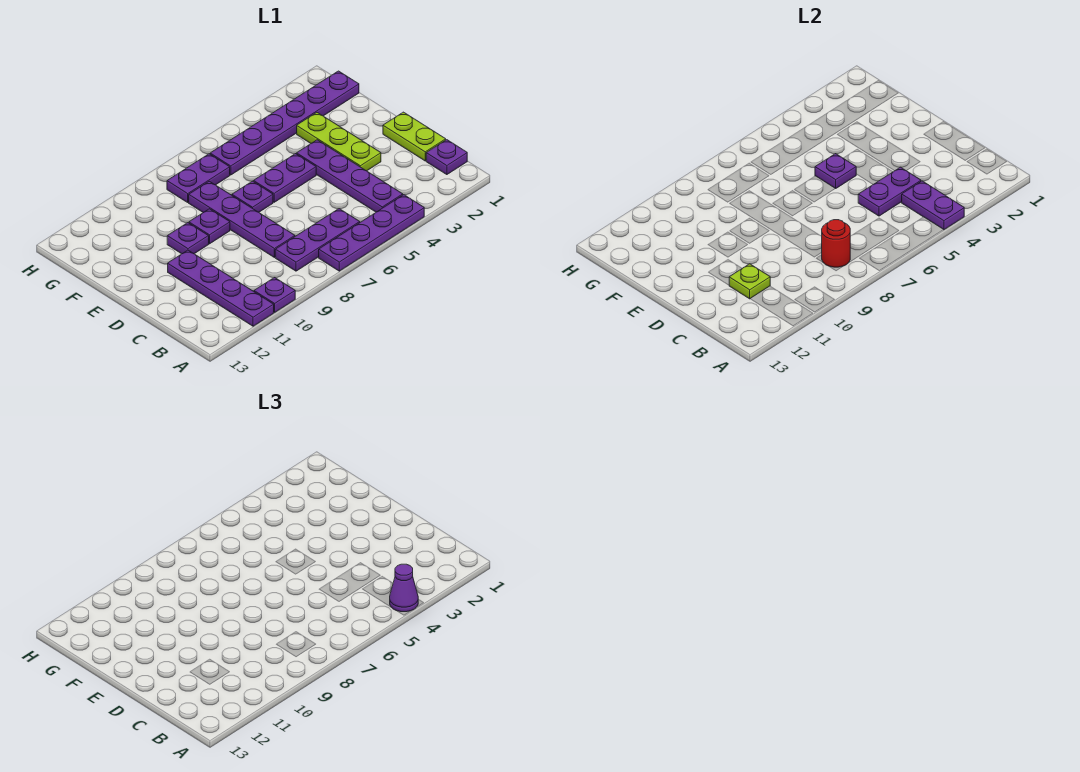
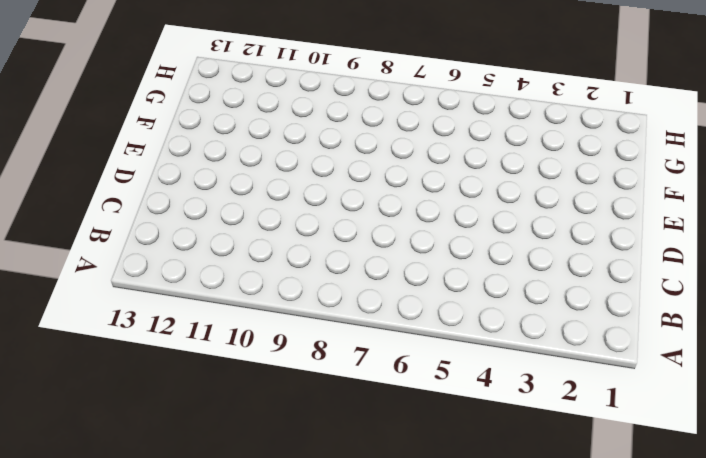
none -> purple 1x4 plate [319,195,424,271]
none -> purple 1x1 plate [254,278,295,312]
none -> purple 1x4 plate [168,250,274,326]

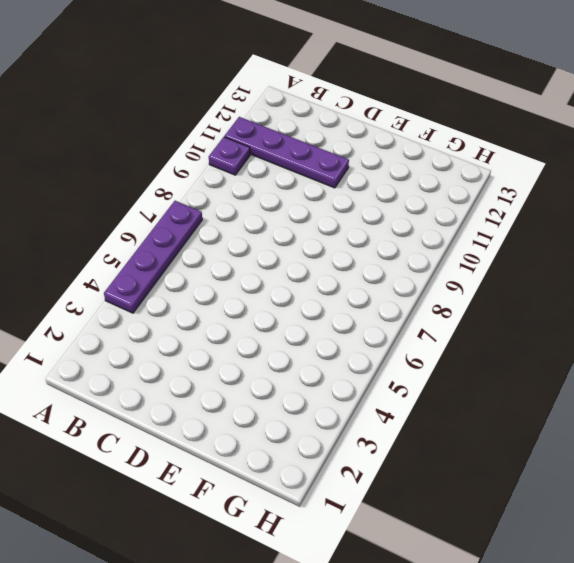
none -> purple 1x1 plate [426,140,467,175]
none -> purple 1x4 plate [297,140,403,212]
none -> purple 1x3 plate [275,209,360,271]

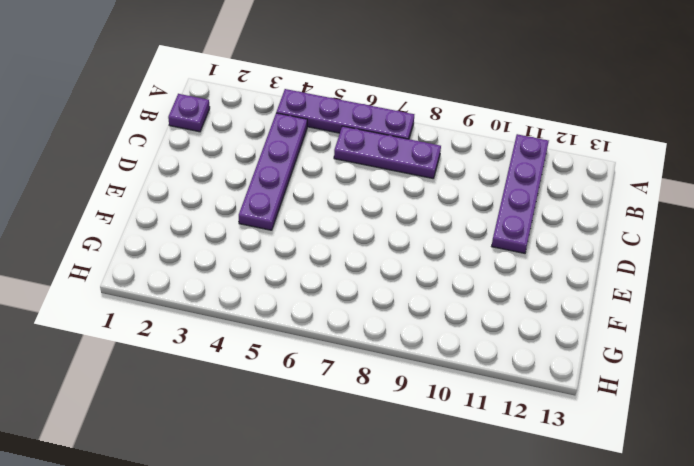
none -> purple 1x1 plate [254,278,295,312]
none -> lime 1x2 plate [383,112,446,161]
none -> purple 1x4 plate [189,181,295,257]

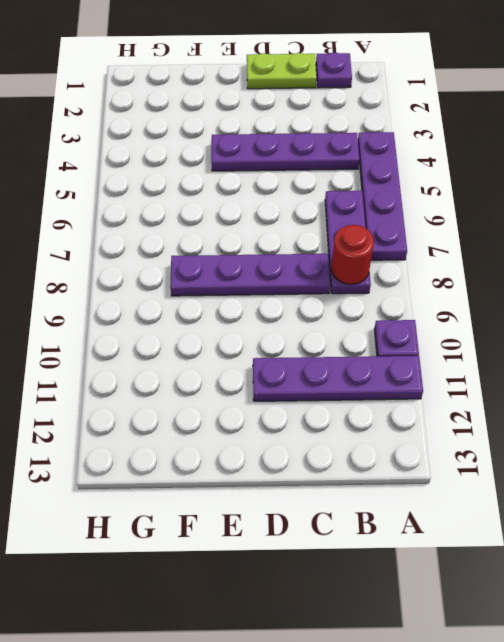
none -> lime 1x3 plate [297,113,381,171]
none -> purple 1x2 plate [253,154,316,202]
none -> purple 1x1 plate [232,181,273,212]

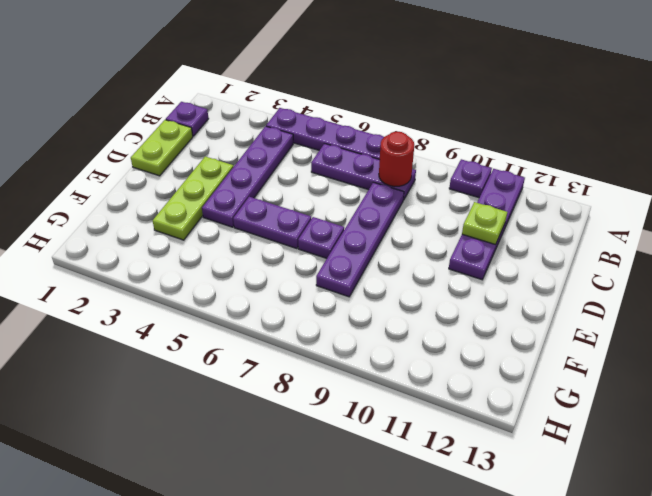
none -> purple 1x1 plate [189,209,230,244]
none -> purple 1x1 plate [167,223,209,254]
none -> purple 1x6 plate [210,71,359,175]

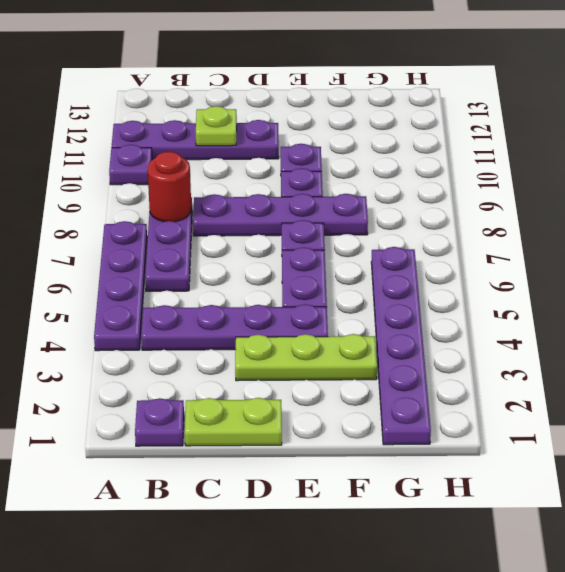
none -> purple 1x2 plate [167,154,230,202]
none -> purple 1x2 plate [901,181,964,230]
none -> purple 1x2 plate [858,167,921,216]

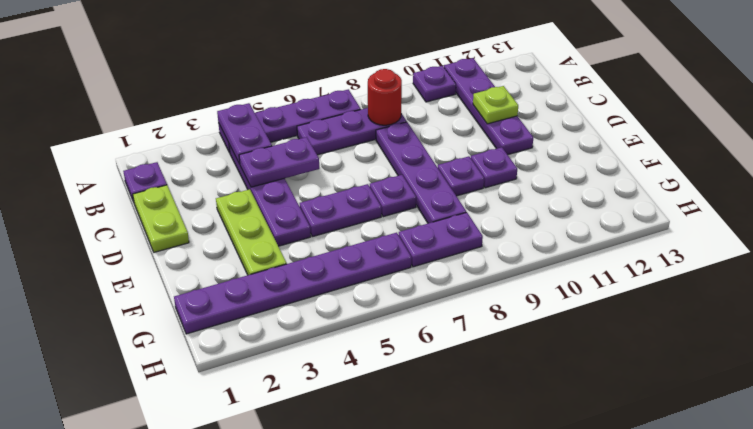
none -> purple 1x1 plate [815,154,856,189]
none -> purple 1x1 cone [390,564,418,612]

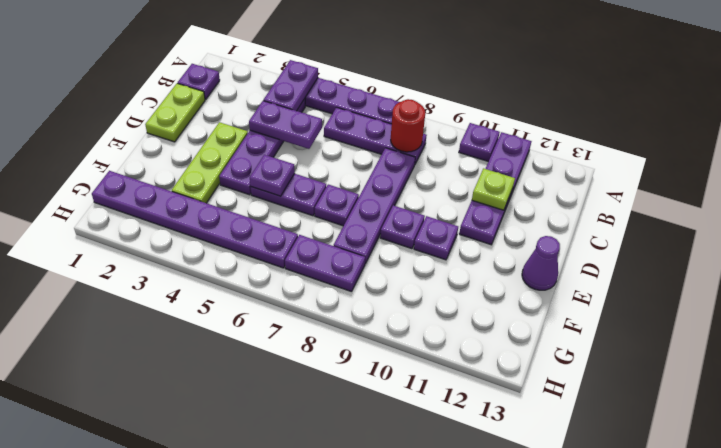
purple 1x1 cone [522,236,560,290] -> purple 1x1 cone moved to [390,564,418,612]

